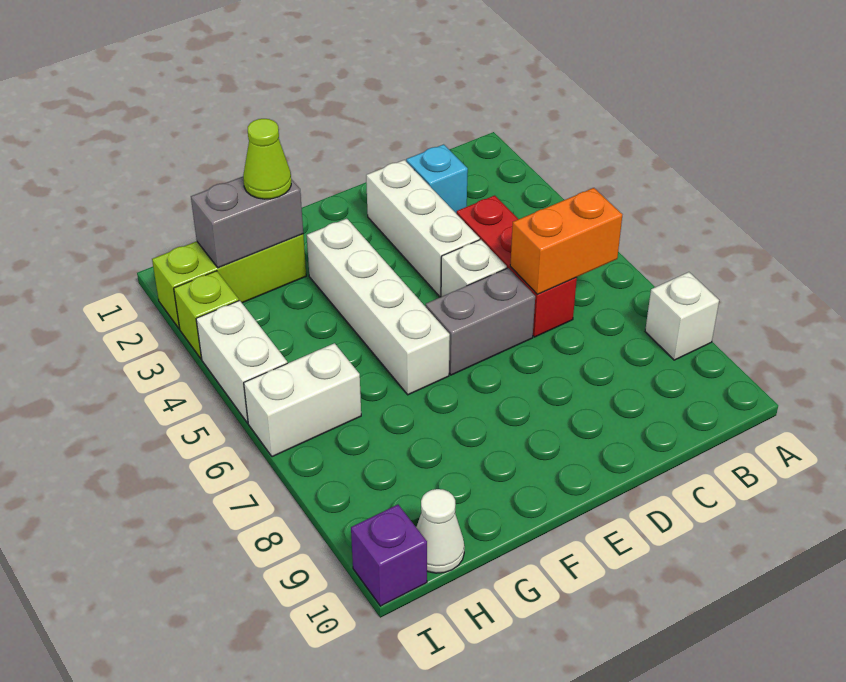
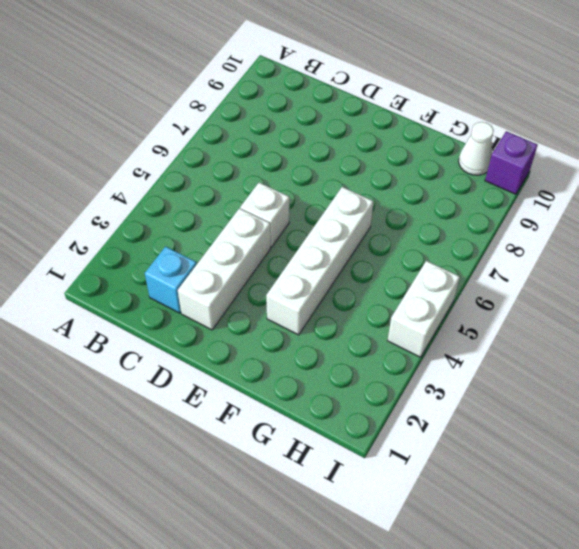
none -> white 1x1 brick [645,272,719,360]
none -> red 1x3 brick [456,195,577,337]
none -> grey 1x2 brick [426,268,535,375]

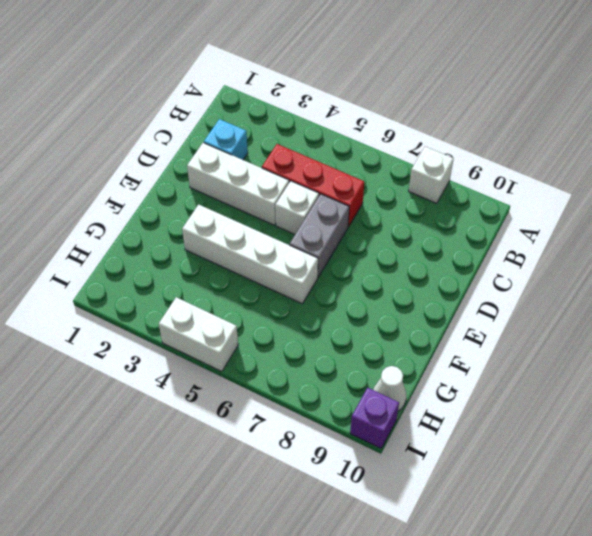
none -> lime 1x3 brick [152,234,306,329]
none -> white 1x2 brick [244,343,361,457]
none -> lime 1x1 brick [174,271,239,359]

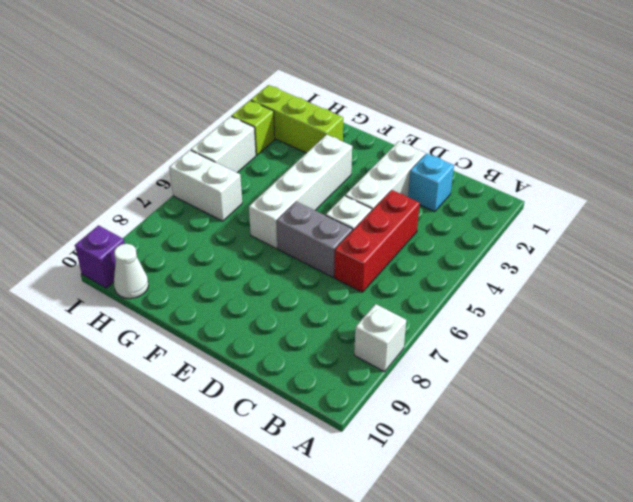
none -> orange 1x2 brick [510,188,622,295]
none -> grey 1x2 brick [191,177,303,268]
none -> lime 1x1 cone [243,119,291,199]

